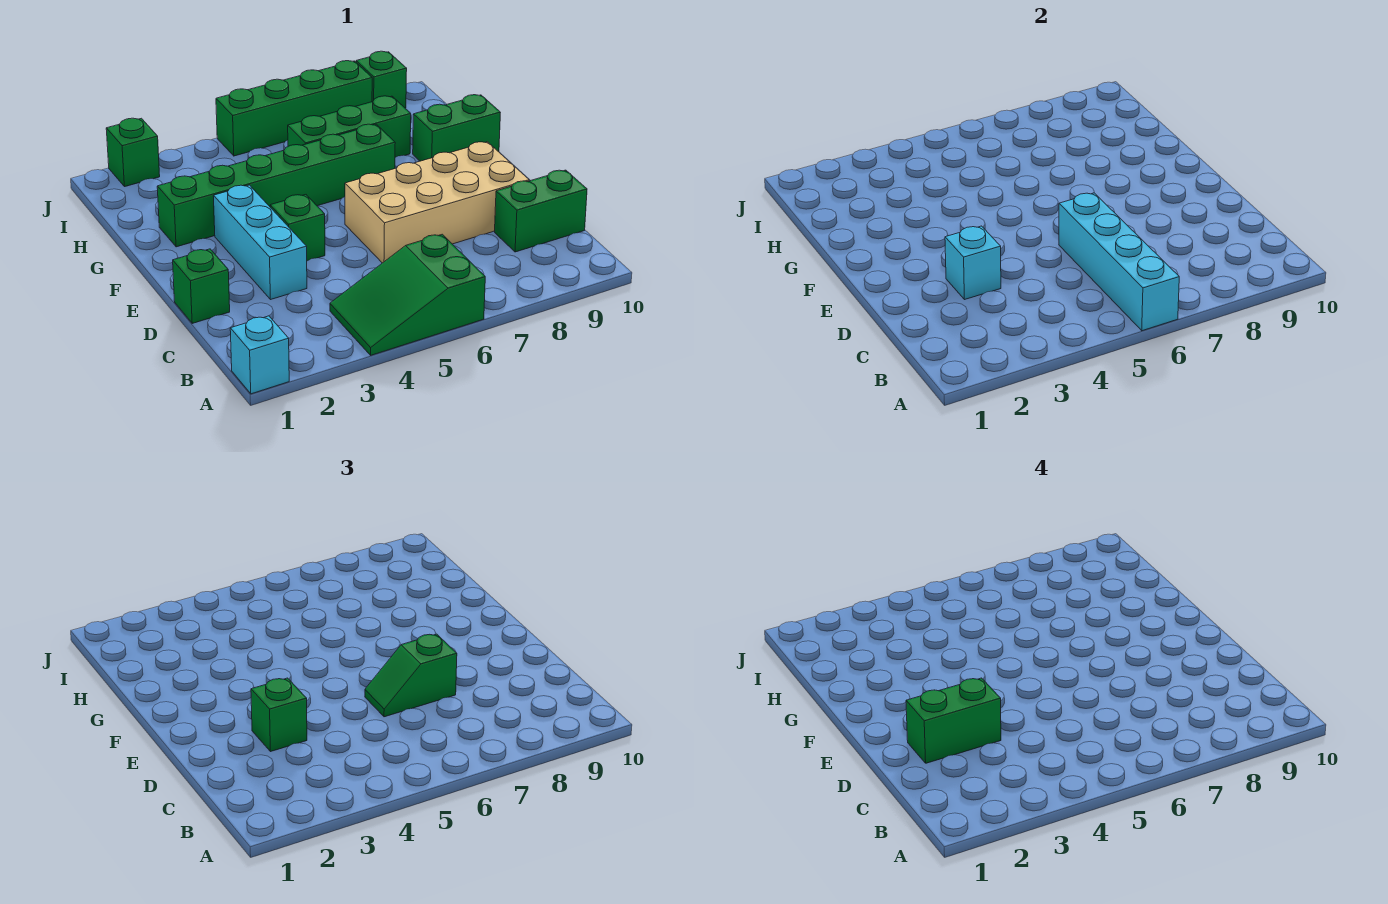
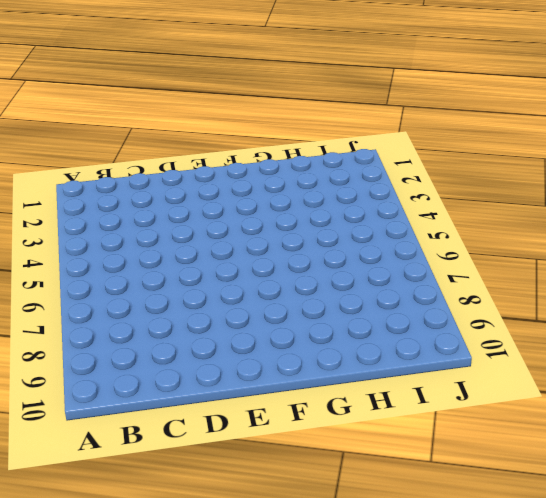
none -> cyan 1x1 brick [230,316,289,394]
none -> green 2x3 slope [330,234,485,355]
none -> green 1x2 brick [495,170,587,252]

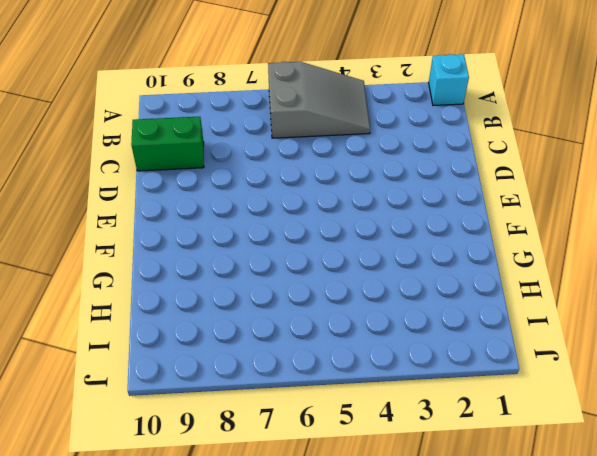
grey 2x3 slope [268,62,370,138] -> green 2x3 slope [330,234,485,355]
none -> green 1x1 brick [173,249,230,323]
none -> cyan 1x3 brick [214,185,307,300]
none -> tan 2x4 brick [345,142,529,263]

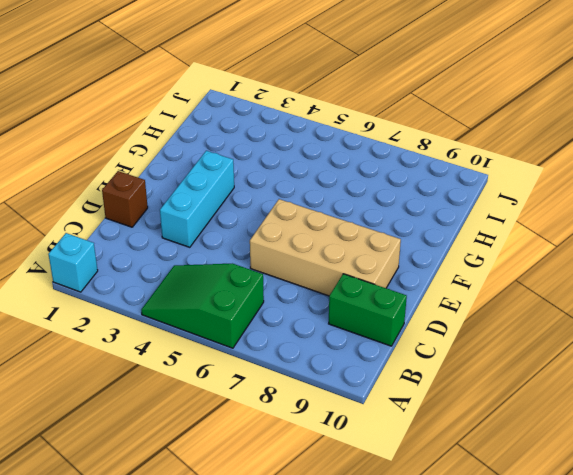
brown 1x1 brick [102,171,148,227] -> green 1x1 brick [173,249,230,323]
none -> green 1x1 brick [270,195,325,261]
none -> green 1x6 brick [157,124,395,247]
none -> green 1x2 brick [413,95,500,161]

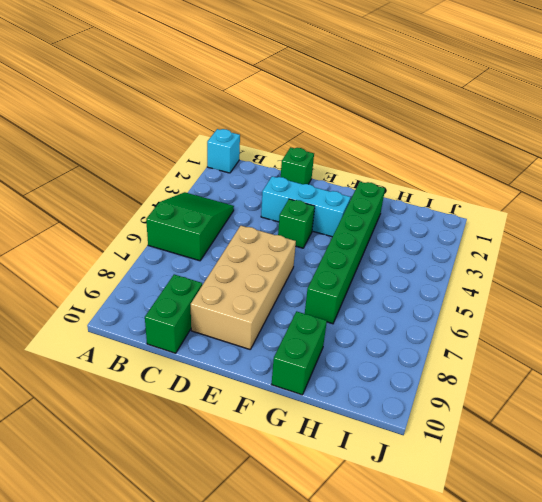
none -> green 1x3 brick [288,96,411,157]
none -> green 1x1 brick [106,118,160,187]
none -> green 1x4 brick [216,61,372,156]

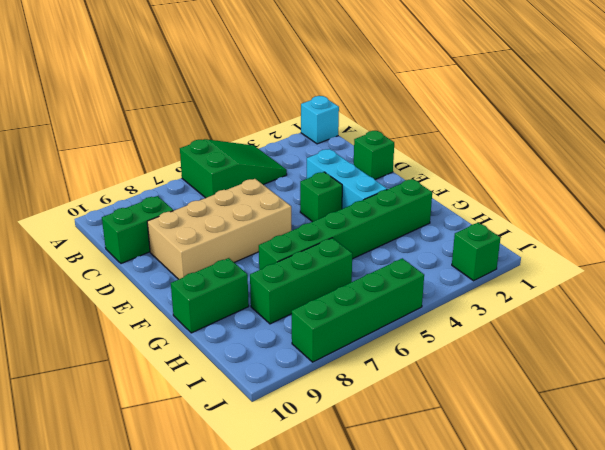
none -> green 1x1 brick [356,51,407,108]
none -> cyan 1x4 brick [1059,193,1179,331]
none -> cyan 1x1 brick [945,226,1001,300]

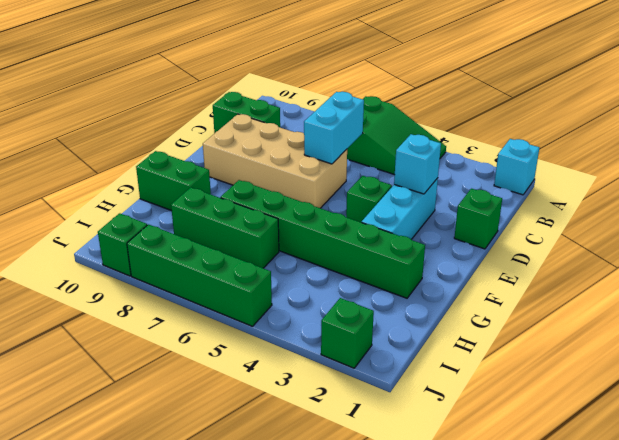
cyan 1x2 brick [304,92,364,164] -> cyan 1x4 brick [1059,193,1179,331]
none -> green 1x1 brick [251,678,307,752]
none -> green 1x2 slope [365,634,457,717]
none -> green 1x2 brick [906,678,1001,763]

